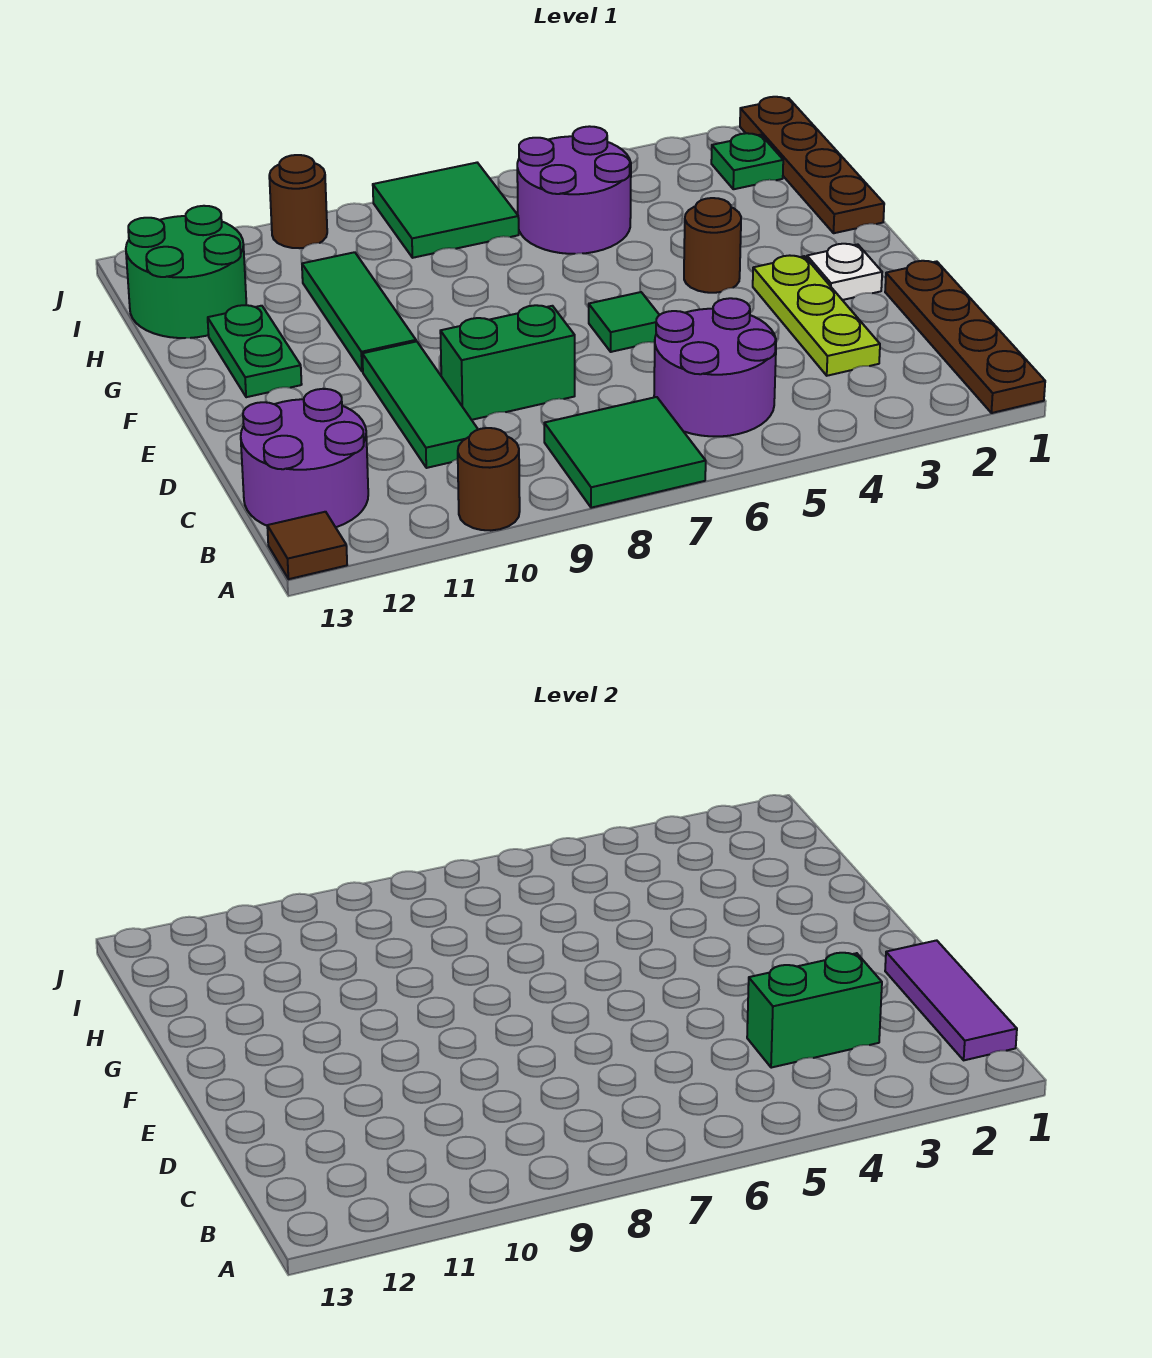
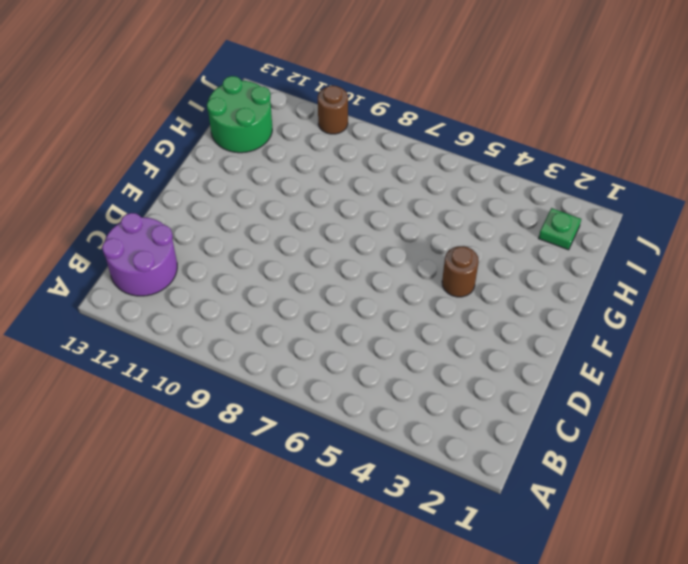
none -> brown 1x4 plate [885,261,1045,413]
none -> green 2x2 tile [544,397,706,508]
none -> brown 1x1 round brick [458,428,520,530]

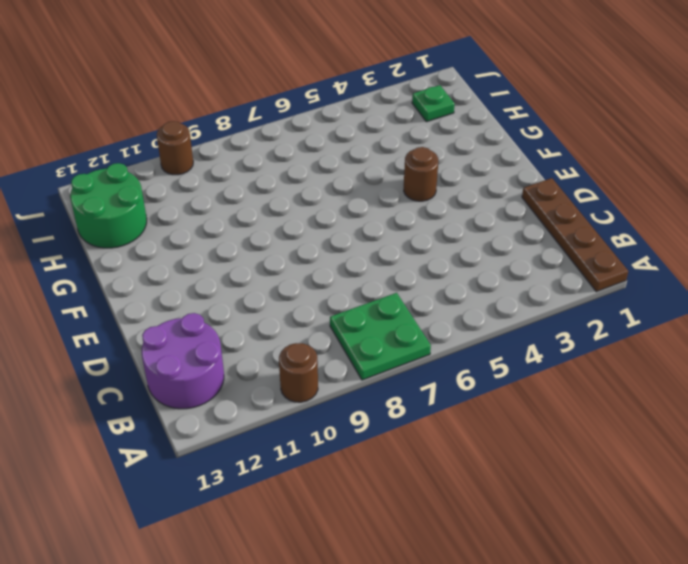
green 2x2 plate [330,293,431,380] -> green 2x2 tile [544,397,706,508]
none -> brown 1x1 tile [267,512,347,579]
none -> purple 2x2 round brick [654,298,776,436]
none -> lime 1x3 plate [753,255,880,376]

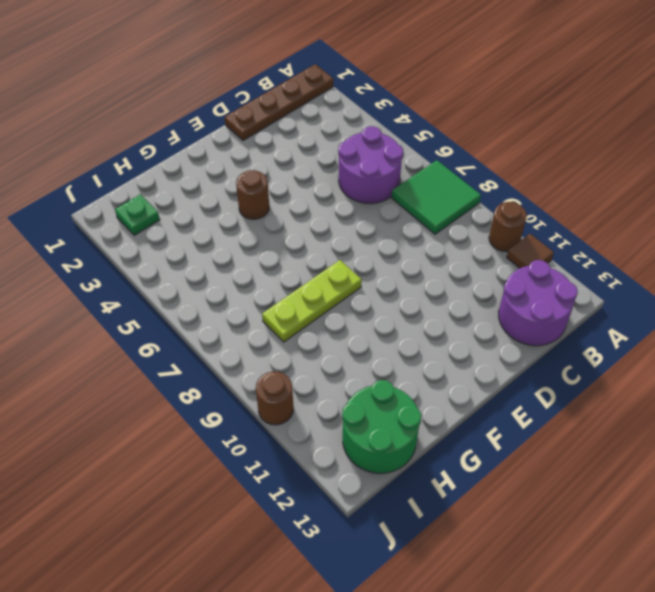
brown 1x1 tile [507,234,554,268] -> brown 1x1 tile moved to [267,512,347,579]
lime 1x3 plate [262,260,362,342] -> lime 1x3 plate moved to [753,255,880,376]
none -> green 1x3 tile [362,341,478,468]
none -> green 1x2 brick [440,305,575,420]
none -> white 1x1 plate [807,244,882,300]

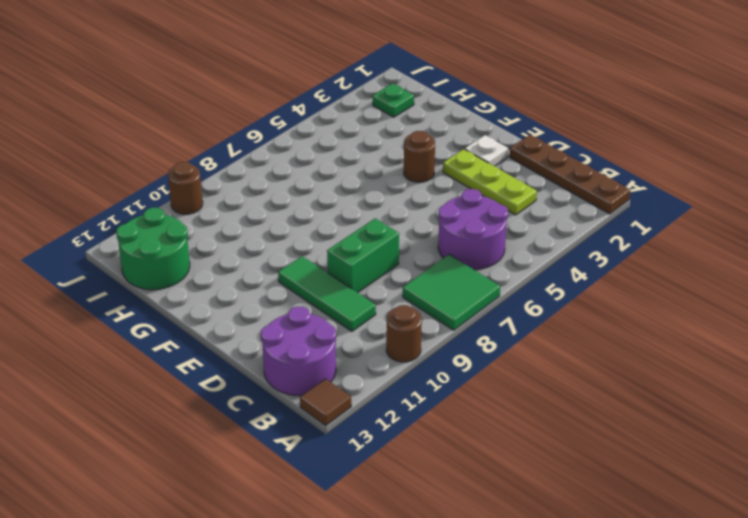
none -> green 1x1 tile [589,292,659,352]
none -> green 1x3 tile [302,252,416,372]
none -> green 1x2 plate [208,305,302,397]

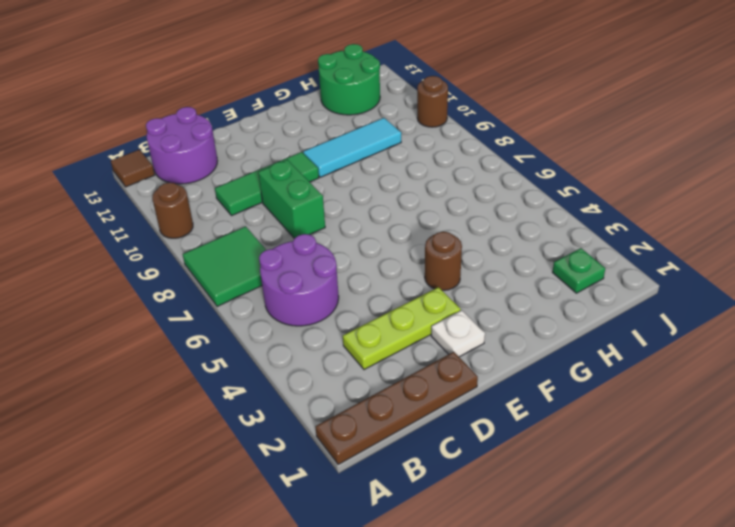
cyan 1x3 tile [303,118,401,177] -> green 1x3 tile [302,252,416,372]
none -> green 1x1 tile [589,292,659,352]
none -> green 1x2 plate [208,305,302,397]
none -> brown 1x4 plate [740,97,884,233]

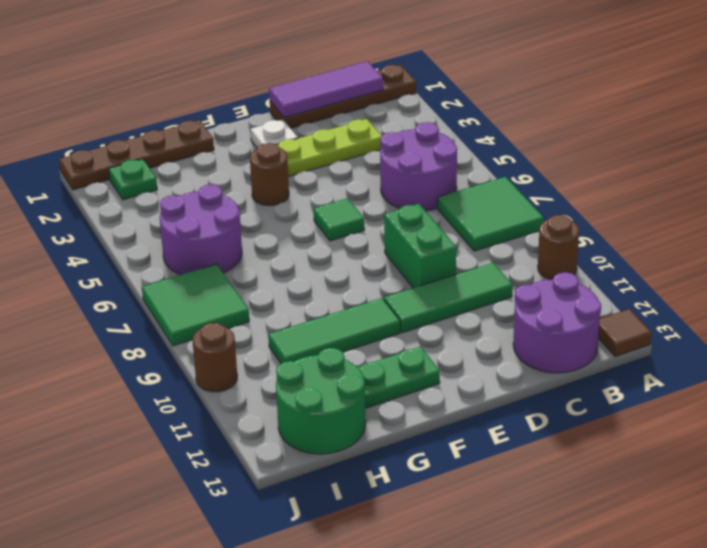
none -> green 1x2 brick [747,953,882,1068]

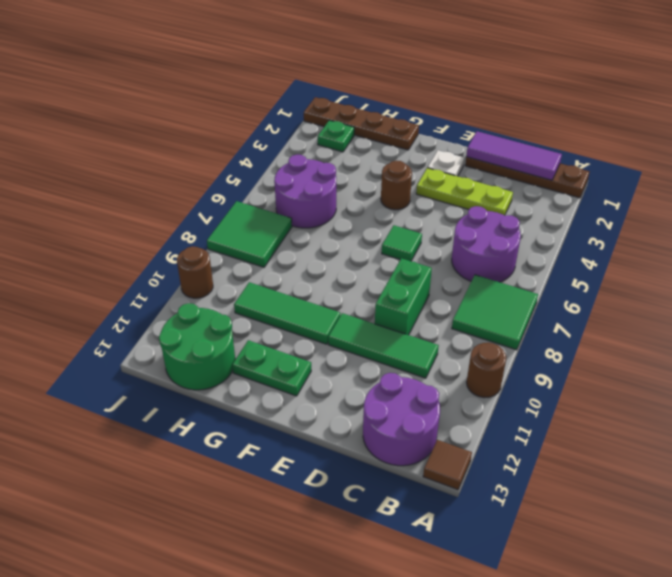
none -> green 1x2 brick [747,953,882,1068]

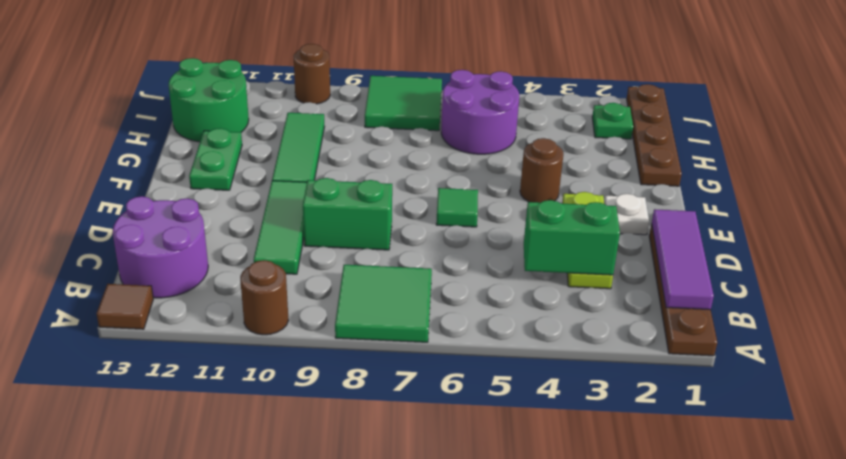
none -> purple 2x2 round brick [654,298,776,436]

